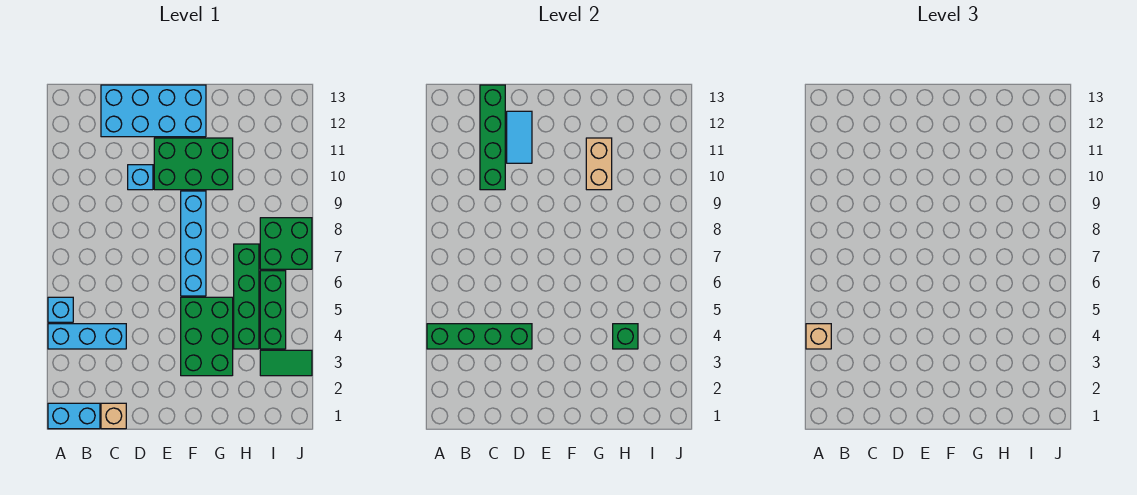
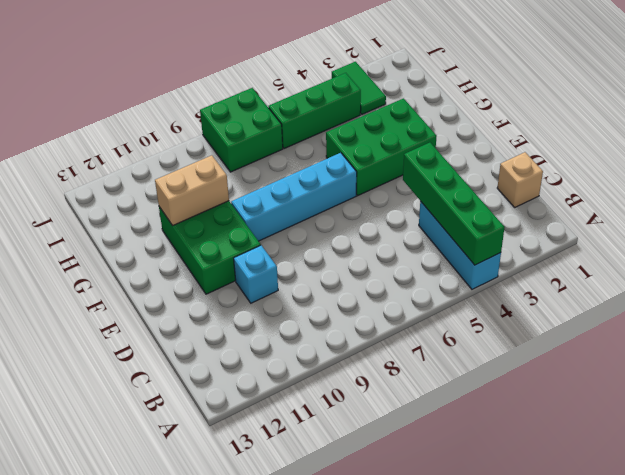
none -> cyan 1x2 brick [48,403,100,429]
none -> cyan 1x1 brick [48,297,73,322]
none -> cyan 2x4 brick [101,85,206,137]

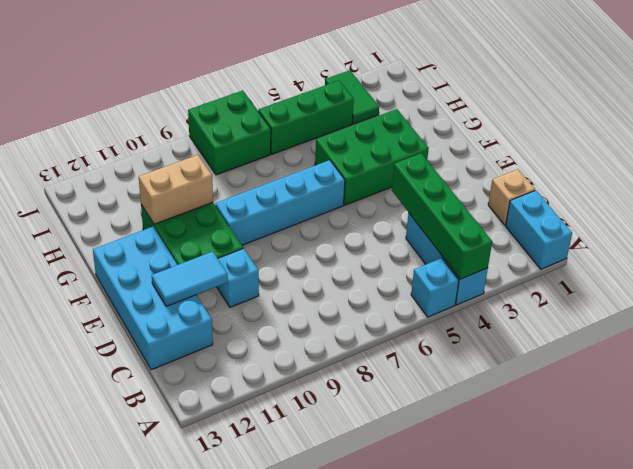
none -> green 1x4 brick [234,244,259,349]
none -> green 1x4 brick [480,85,505,190]
none -> green 1x1 brick [613,324,638,349]

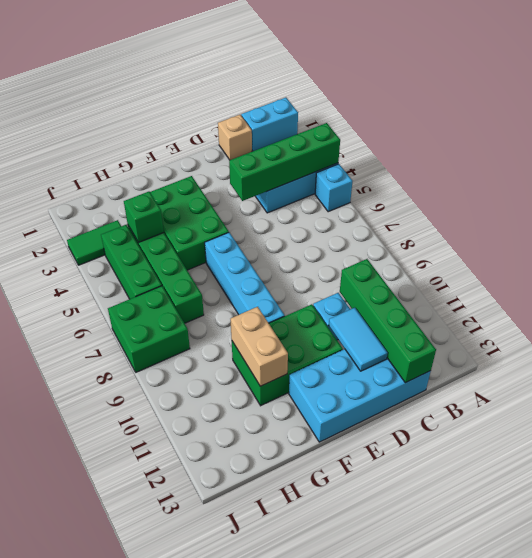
none -> tan 1x1 brick [806,324,831,349]

